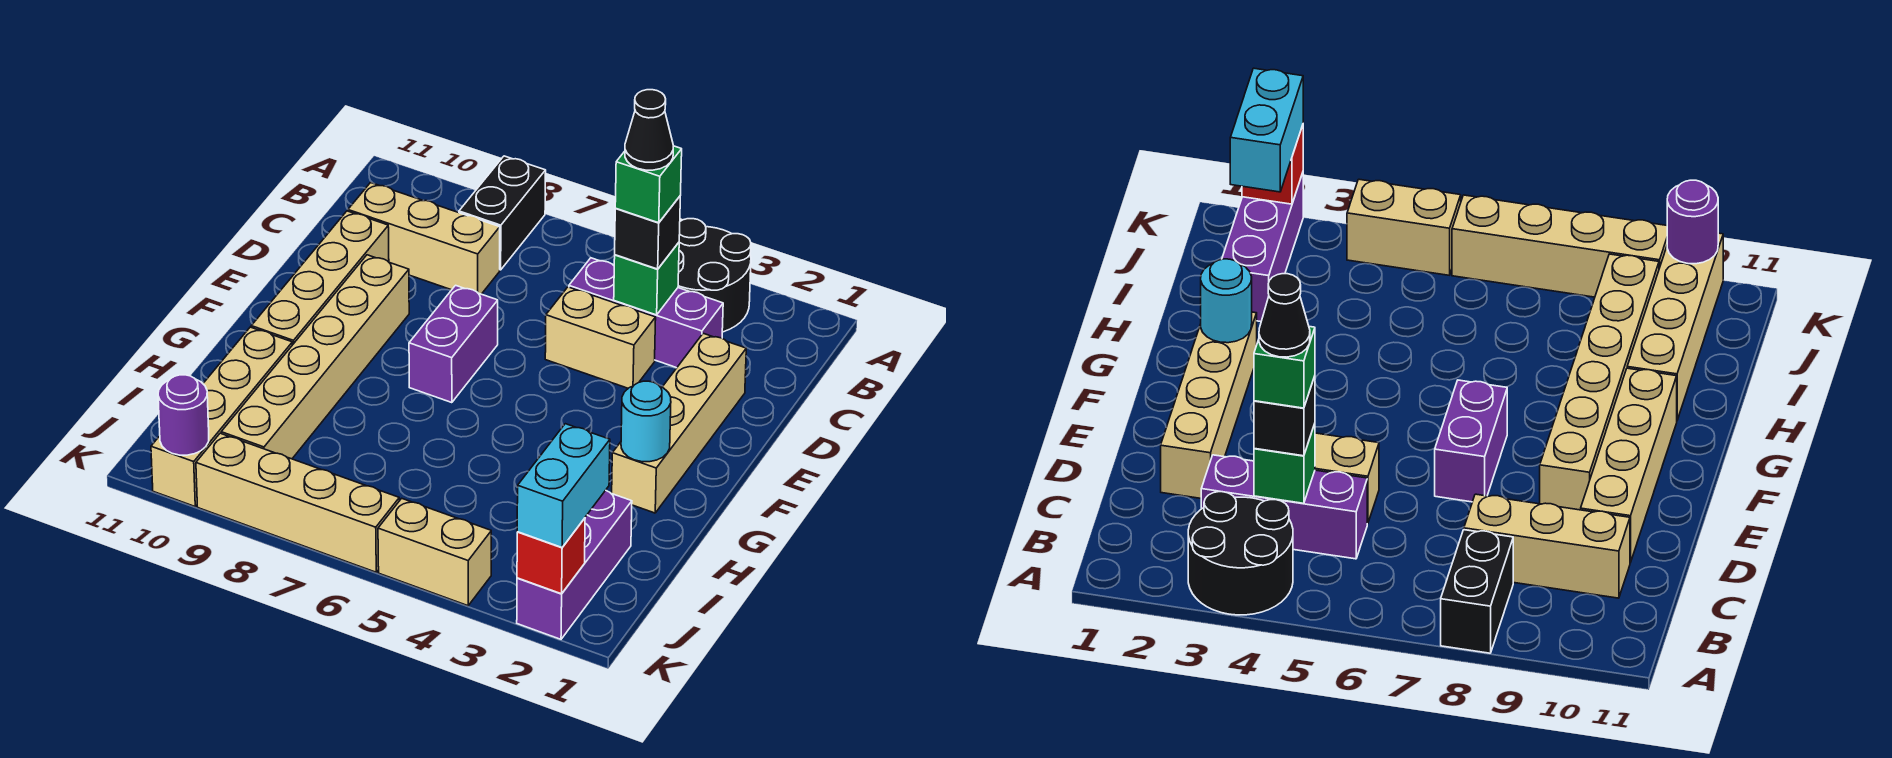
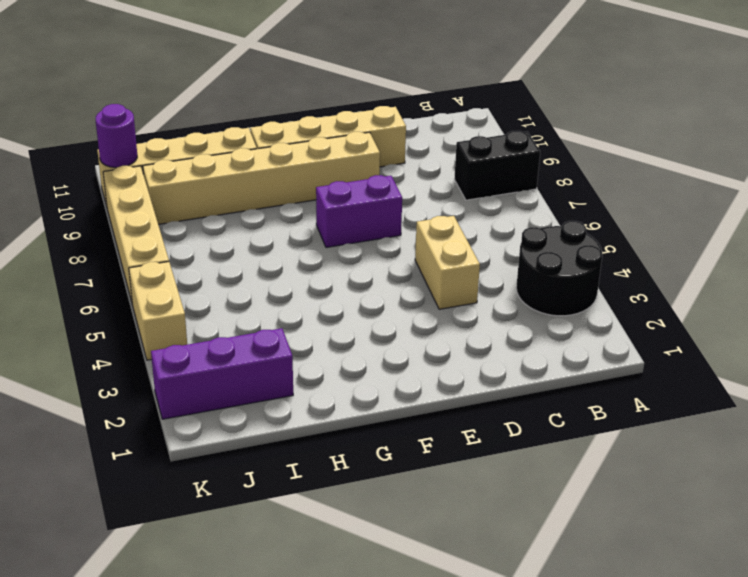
none -> purple 1x3 brick [569,258,723,368]
none -> tan 1x3 brick [348,183,500,294]
none -> tan 1x4 brick [612,333,746,513]

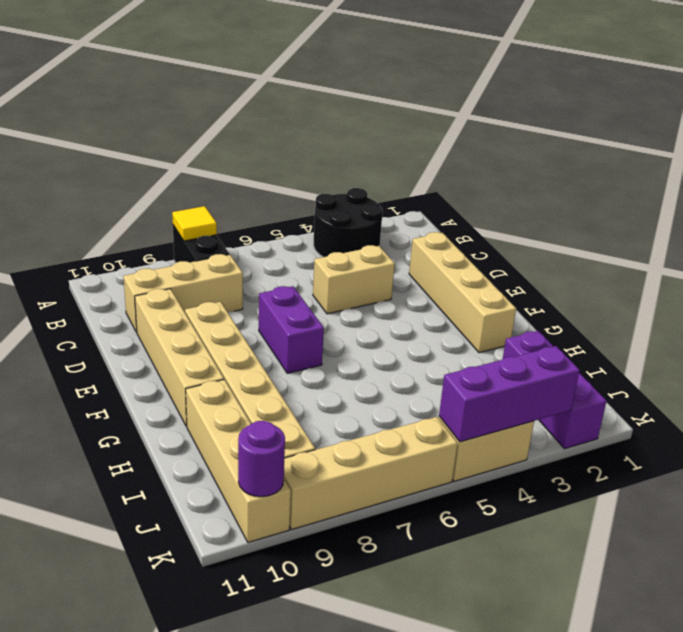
yellow 1x1 tile [172,206,217,241] -> none
purple 1x3 brick [439,346,580,442] -> purple 1x3 brick moved to [569,258,723,368]
none -> green 1x1 brick [614,243,679,315]
none -> cyan 1x1 round brick [621,381,671,462]
none -> red 1x1 brick [517,518,585,594]

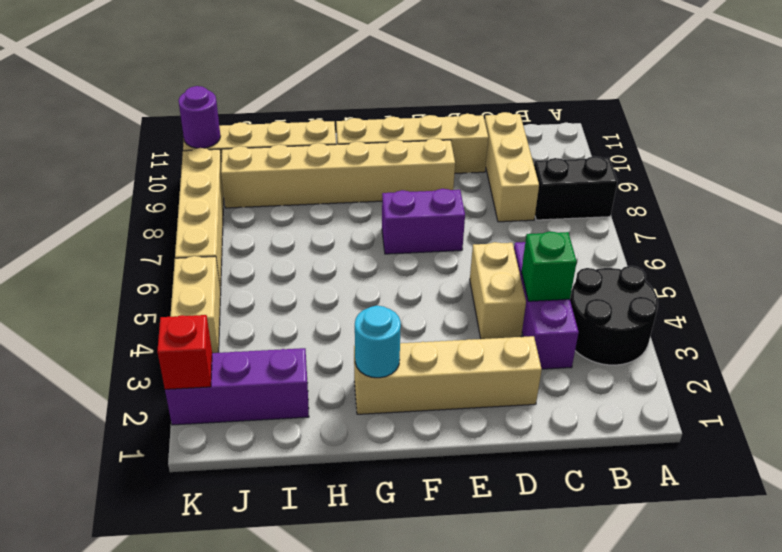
none -> black 1x1 brick [615,196,680,269]
none -> cyan 1x2 brick [517,424,610,547]
none -> green 1x1 brick [615,146,682,223]

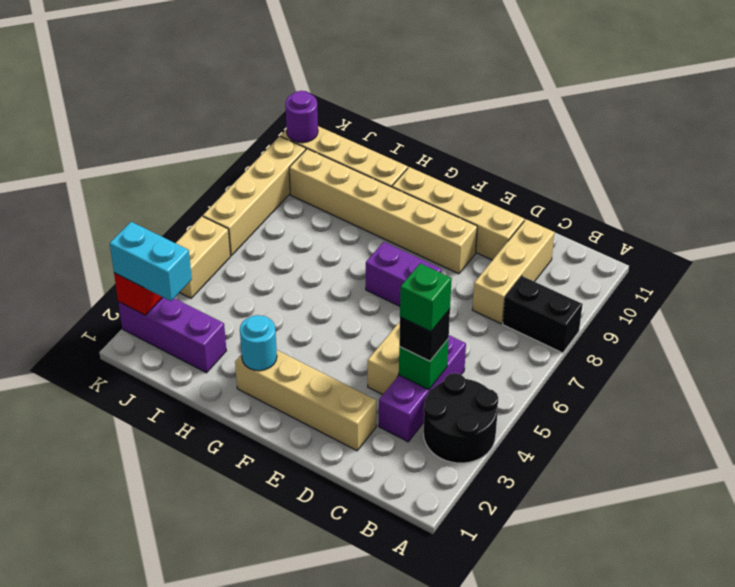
none -> black 1x1 cone [625,90,673,170]

